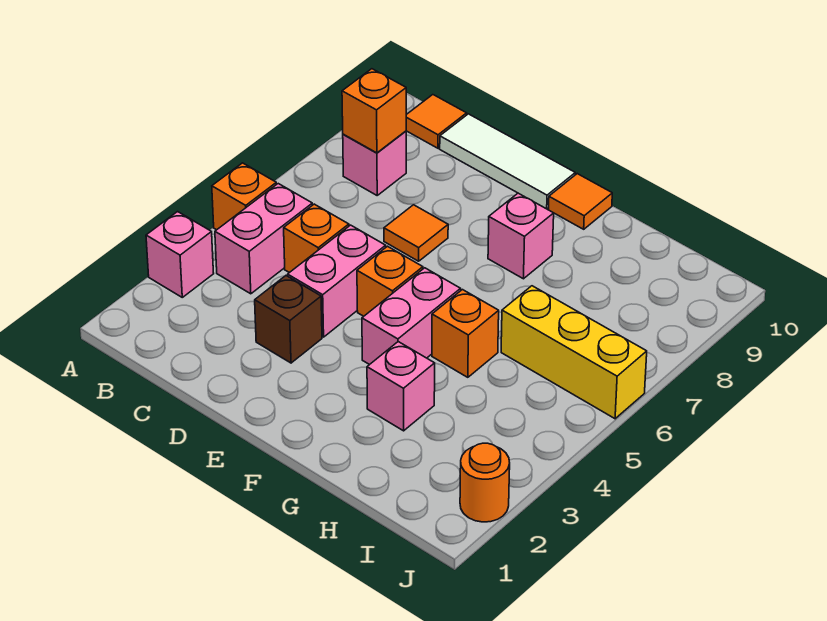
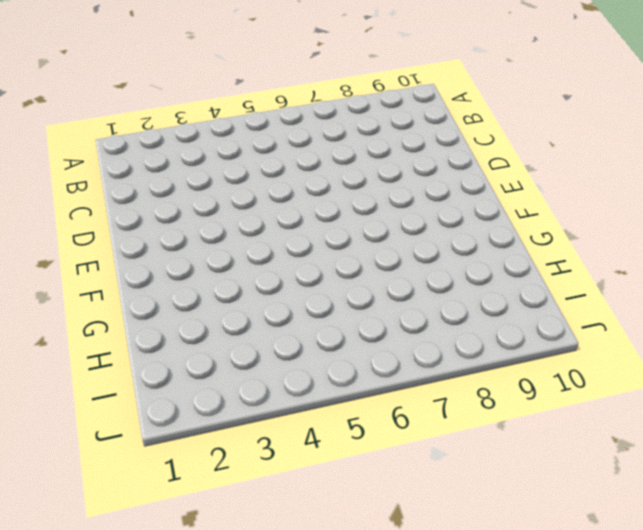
none -> pink 1x1 brick [146,212,214,297]
none -> orange 1x1 brick [212,163,276,230]
none -> pink 1x2 brick [215,184,312,294]

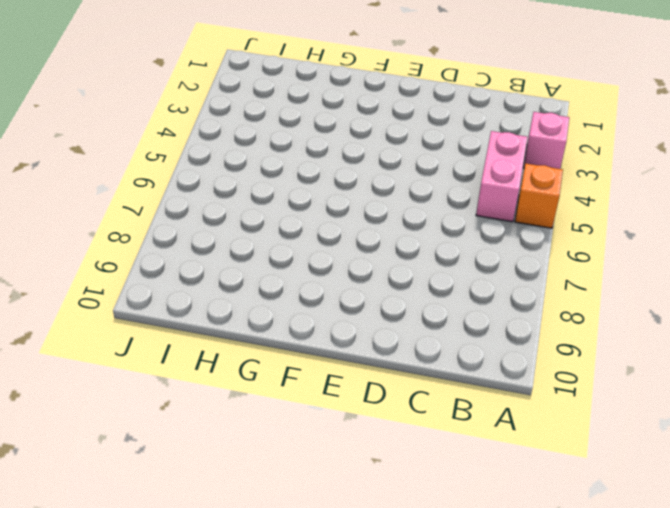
none -> pink 1x1 brick [343,131,406,195]
none -> orange 1x1 tile [406,95,467,148]
none -> orange 1x1 brick [284,204,349,273]

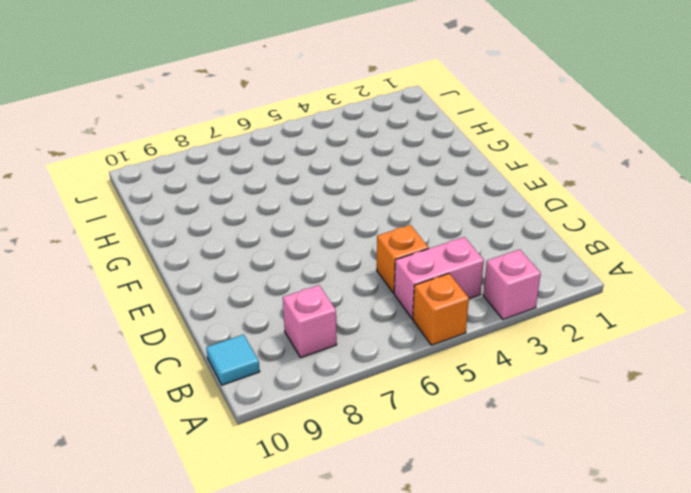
cyan 1x1 tile [206,334,260,385] -> orange 1x1 tile [406,95,467,148]
none -> white 1x3 tile [440,114,575,209]
none -> brown 1x1 brick [255,276,322,363]
none -> pink 1x2 brick [288,225,386,337]

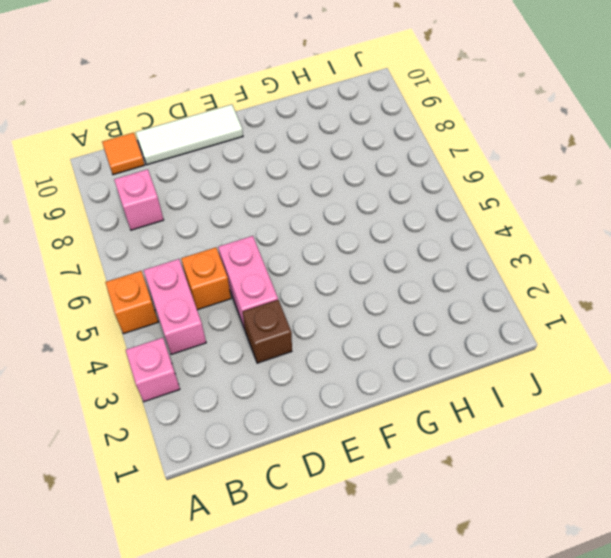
none -> orange 1x1 tile [384,205,448,261]
none -> orange 1x1 brick [357,246,423,316]
none -> pink 1x2 brick [362,268,461,365]

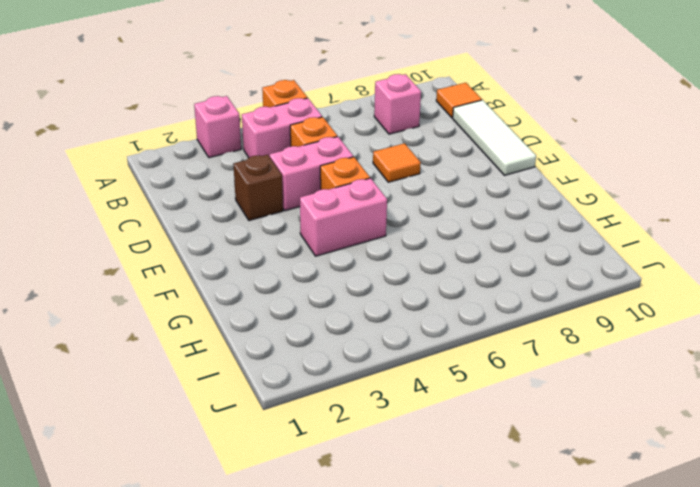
none -> pink 1x1 brick [488,193,554,279]
none -> orange 1x1 tile [548,174,612,229]
none -> pink 1x1 brick [367,342,435,431]

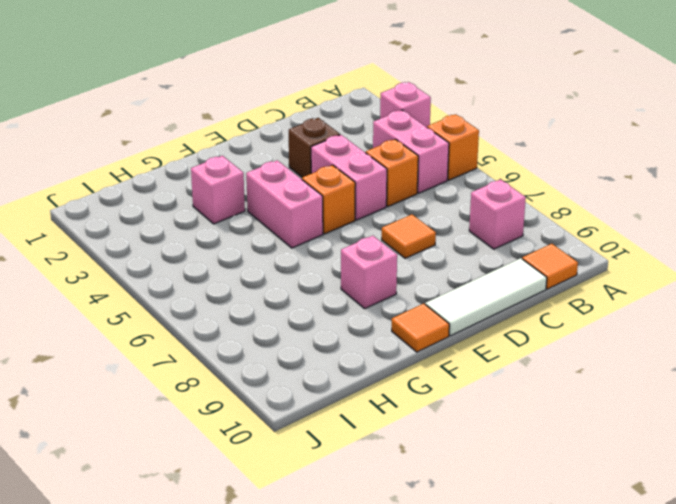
none -> orange 1x1 brick [432,290,499,377]
none -> yellow 1x3 brick [501,286,647,419]
none -> orange 1x1 round brick [460,443,510,522]

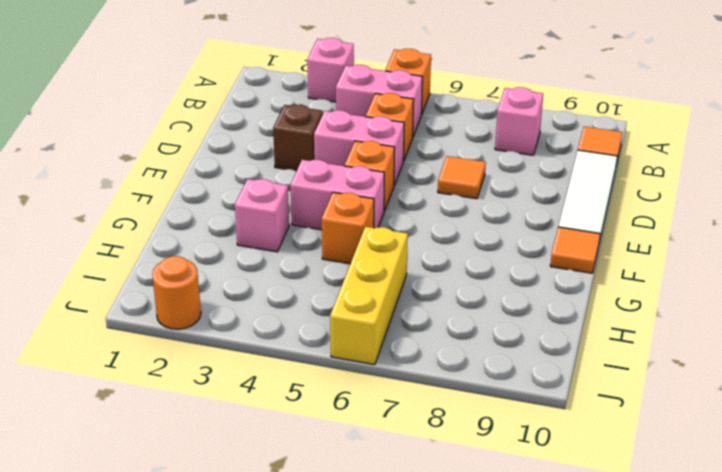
none -> pink 1x1 brick [488,193,554,279]
none -> orange 1x1 brick [342,69,406,153]

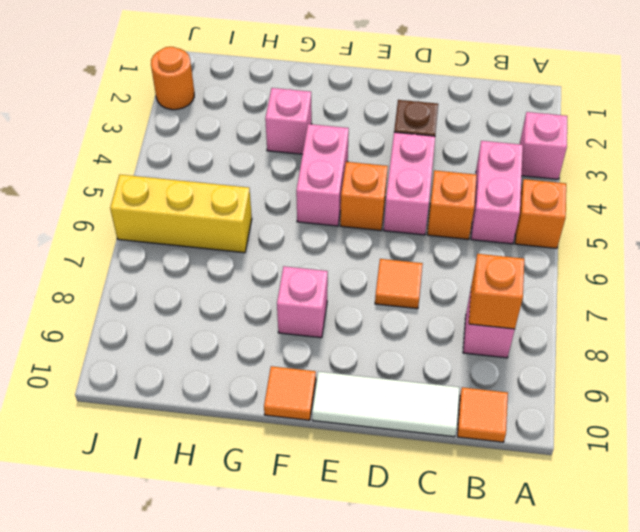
none -> orange 1x1 brick [432,290,499,377]

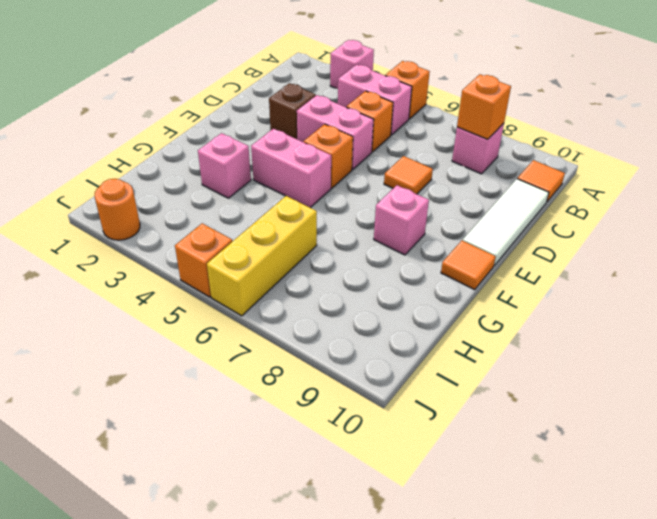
orange 1x1 brick [175,223,232,297] -> orange 1x1 brick moved to [432,290,499,377]

